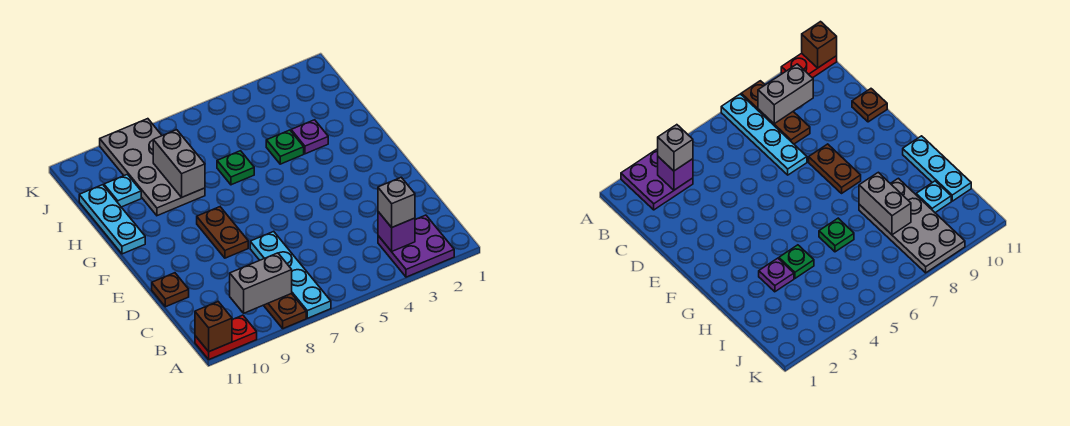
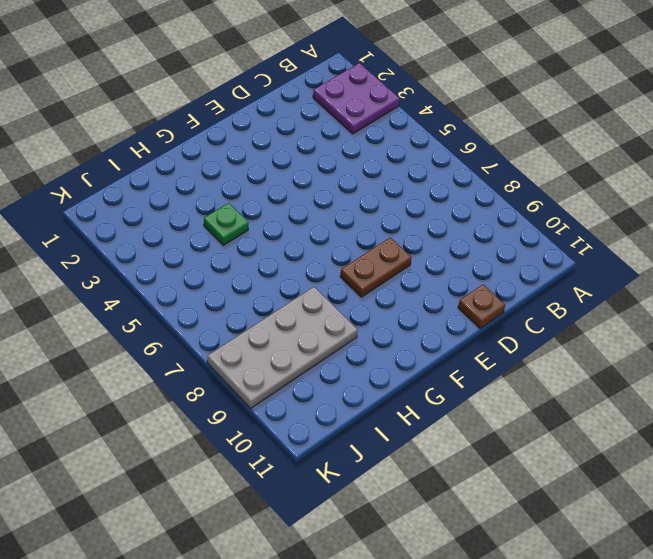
none -> cyan 1x4 plate [250,231,331,318]
none -> brown 1x3 plate [264,294,306,329]
none -> red 1x2 plate [195,315,257,359]

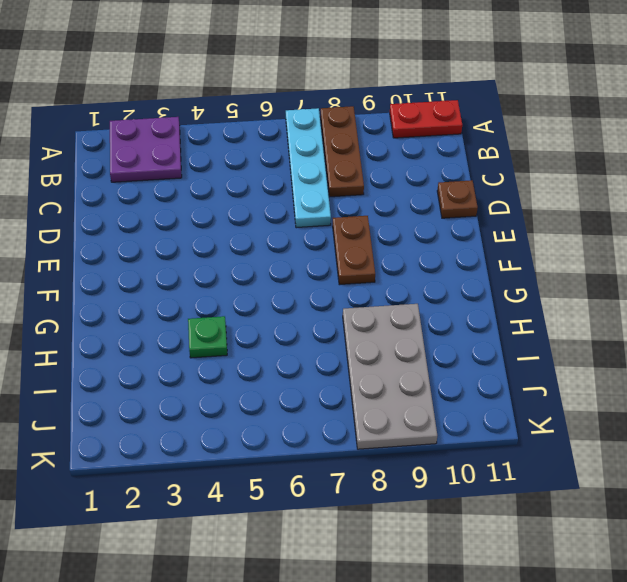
none -> cyan 1x3 plate [79,185,145,254]
none -> purple 1x1 plate [291,120,328,154]
none -> green 1x1 plate [217,151,254,185]

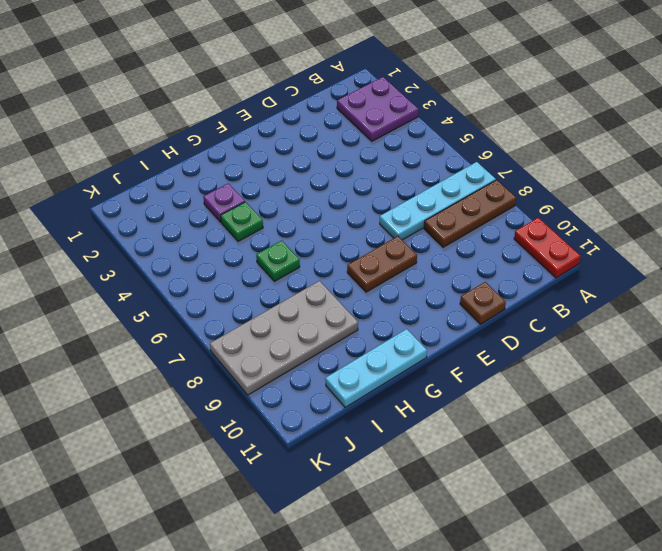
none -> cyan 1x1 plate [104,174,141,207]
none -> brown 1x1 brick [195,302,232,352]
none -> purple 1x1 brick [378,212,415,251]

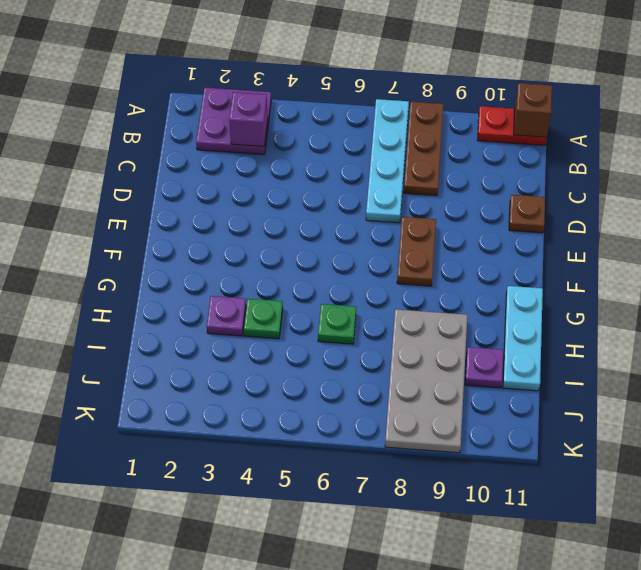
purple 1x1 plate [465,347,503,388] -> cyan 1x1 plate [104,174,141,207]
none -> grey 1x2 brick [230,253,292,313]
none -> grey 1x2 brick [153,130,205,197]
none -> grey 1x1 brick [378,177,415,227]

